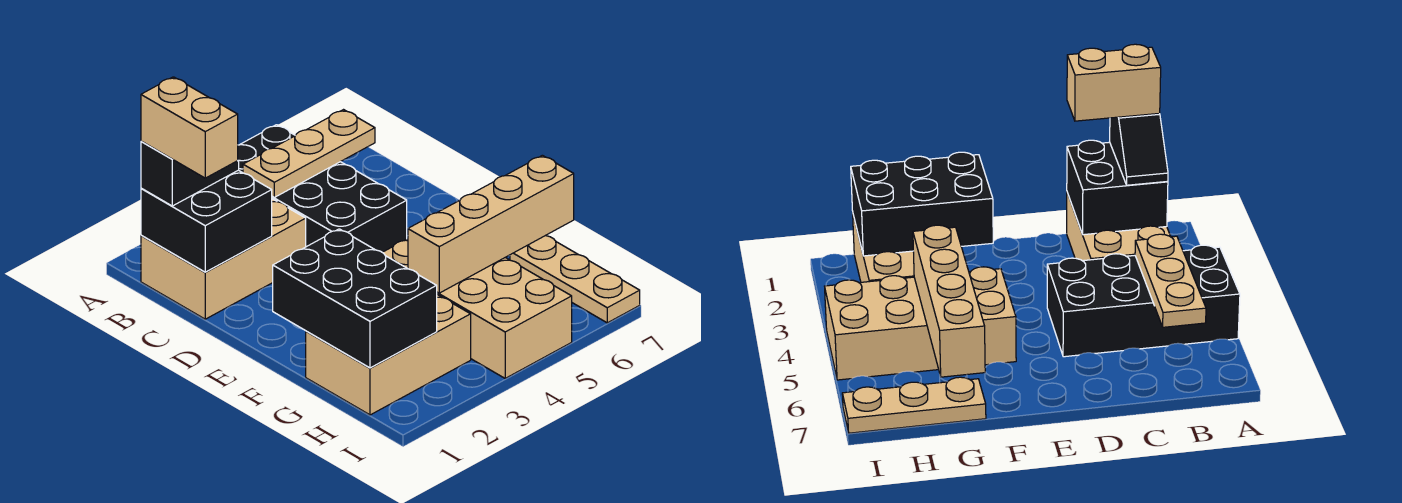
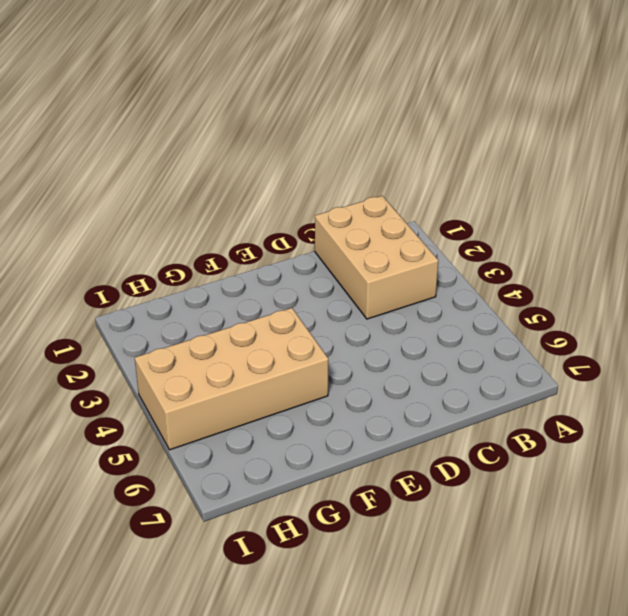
none -> black 2x4 brick [238,125,407,252]
none -> tan 2x3 brick [306,295,471,415]

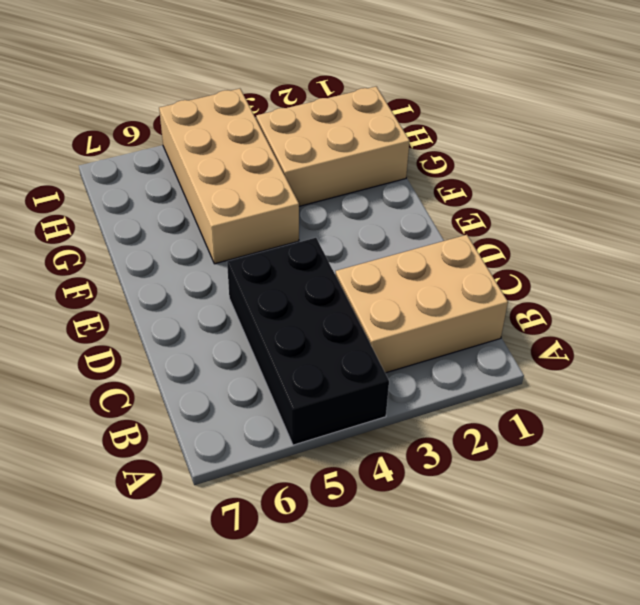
none -> tan 1x3 plate [510,236,640,323]
none -> black 2x2 brick [141,170,272,272]

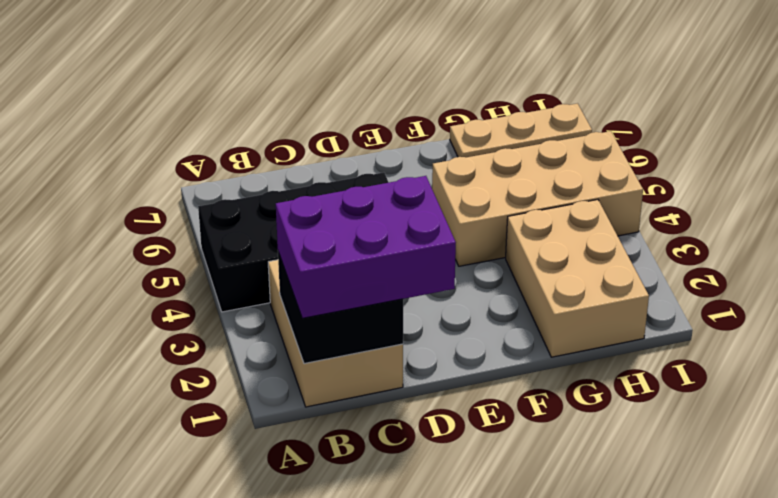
purple 2x3 brick [276,176,456,318] -> black 1x2 slope [141,141,239,206]
none -> tan 1x3 plate [243,110,375,197]
none -> black 2x3 brick [273,229,437,368]

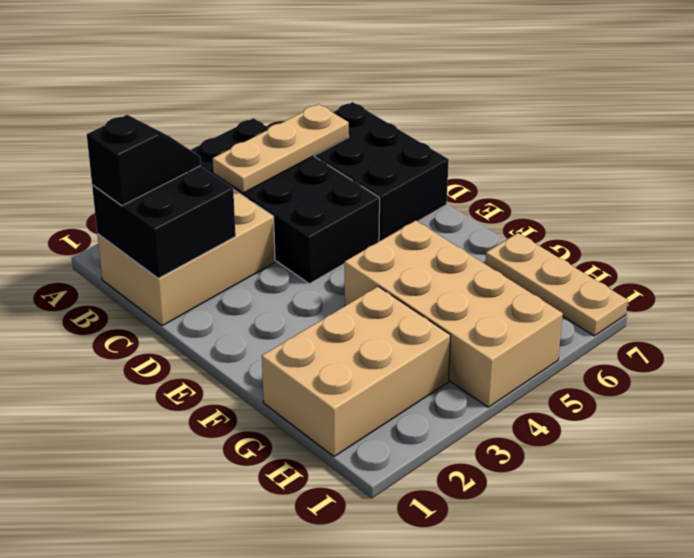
black 2x3 brick [314,102,449,241] -> black 2x3 brick moved to [273,229,437,368]
none -> tan 1x4 brick [408,155,574,293]
none -> tan 1x2 brick [141,77,238,178]

